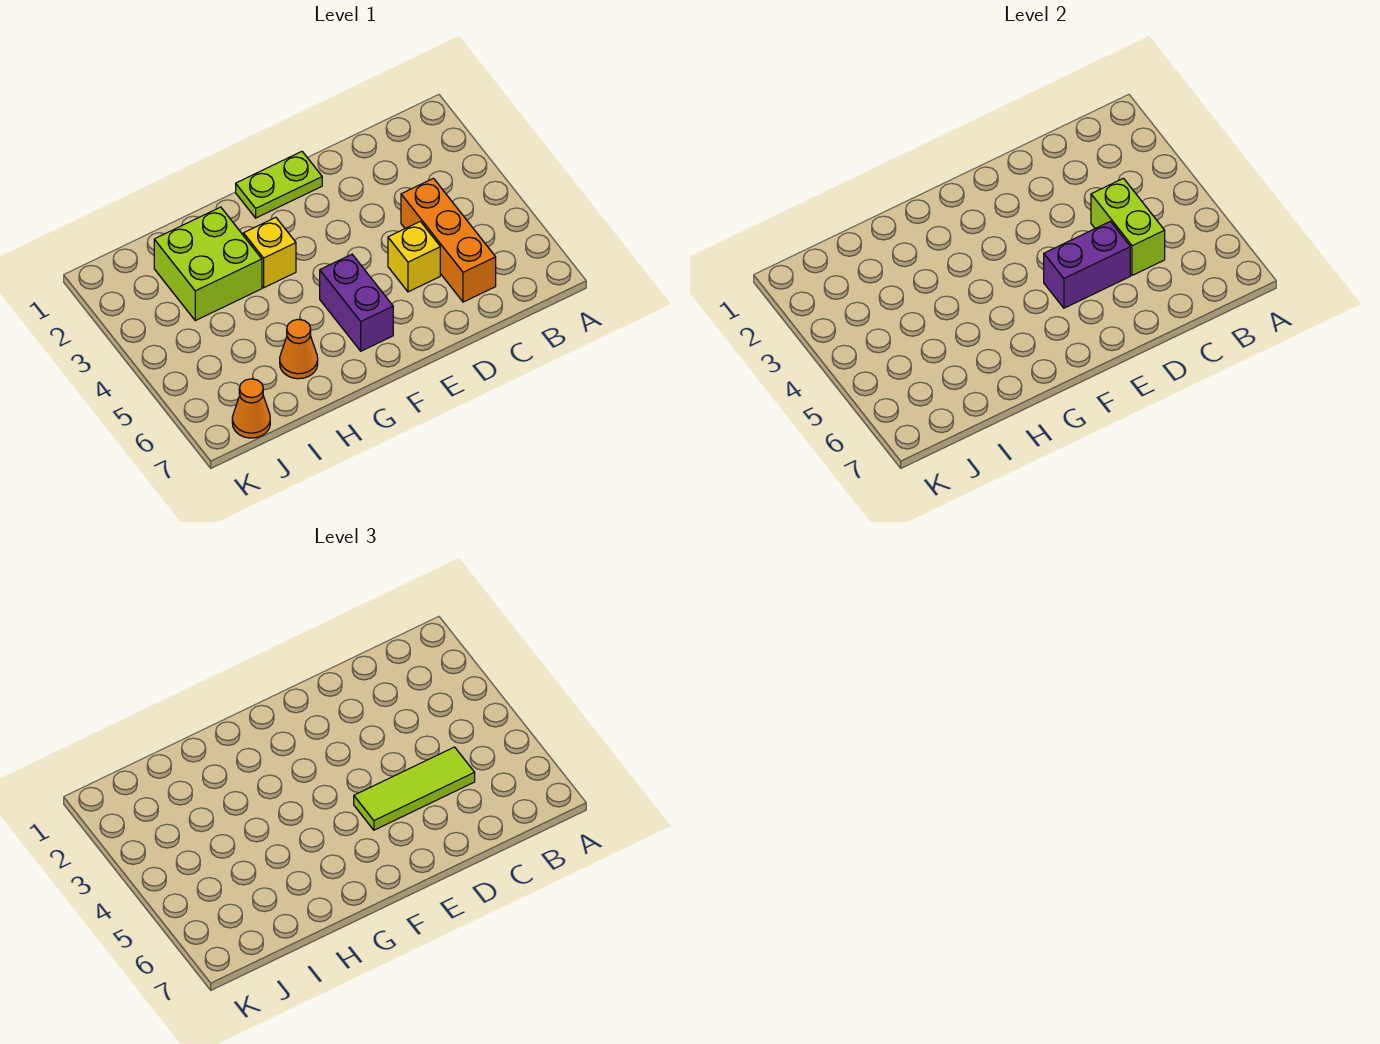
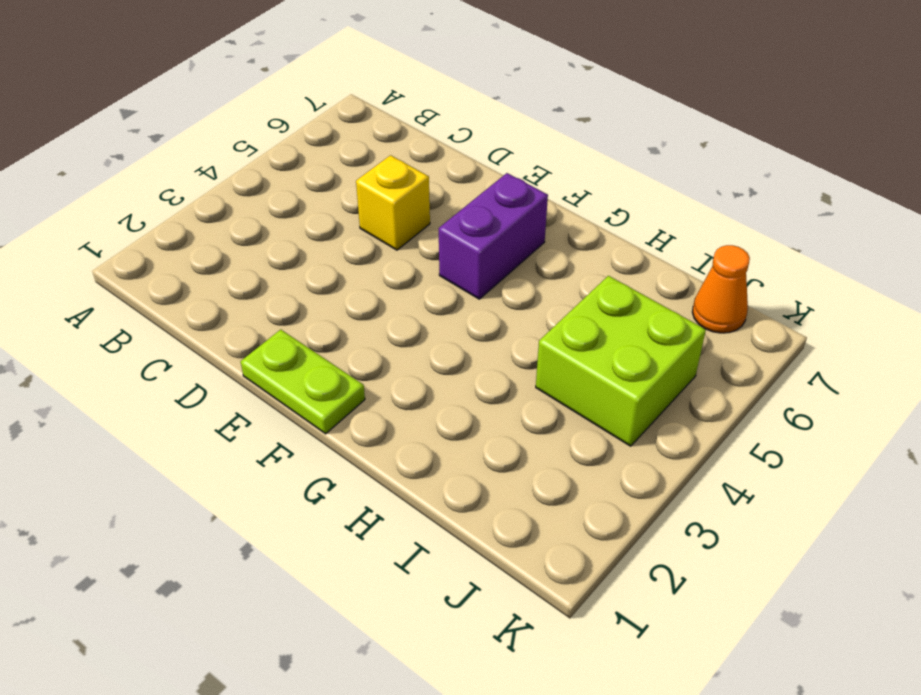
lime 2x2 brick [536,276,706,446] -> lime 2x2 brick moved to [154,207,262,321]
none -> orange 1x3 brick [401,178,496,302]
none -> yellow 1x1 brick [243,217,296,288]

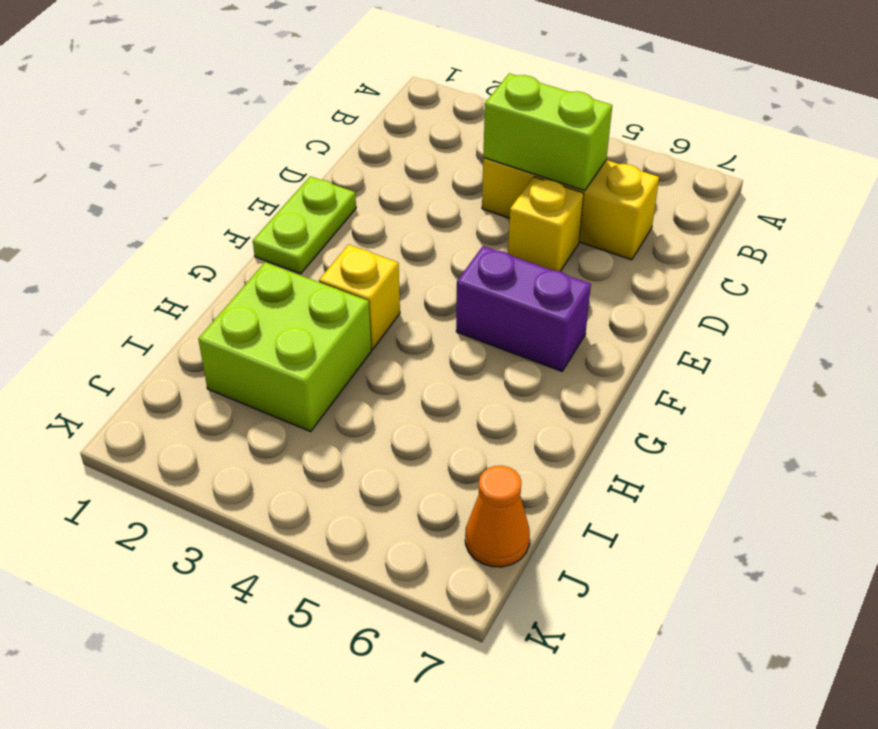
yellow 1x3 brick [482,158,659,260] -> orange 1x3 brick [401,178,496,302]
none -> orange 1x1 cone [280,319,318,379]
none -> purple 1x2 brick [1044,221,1130,308]

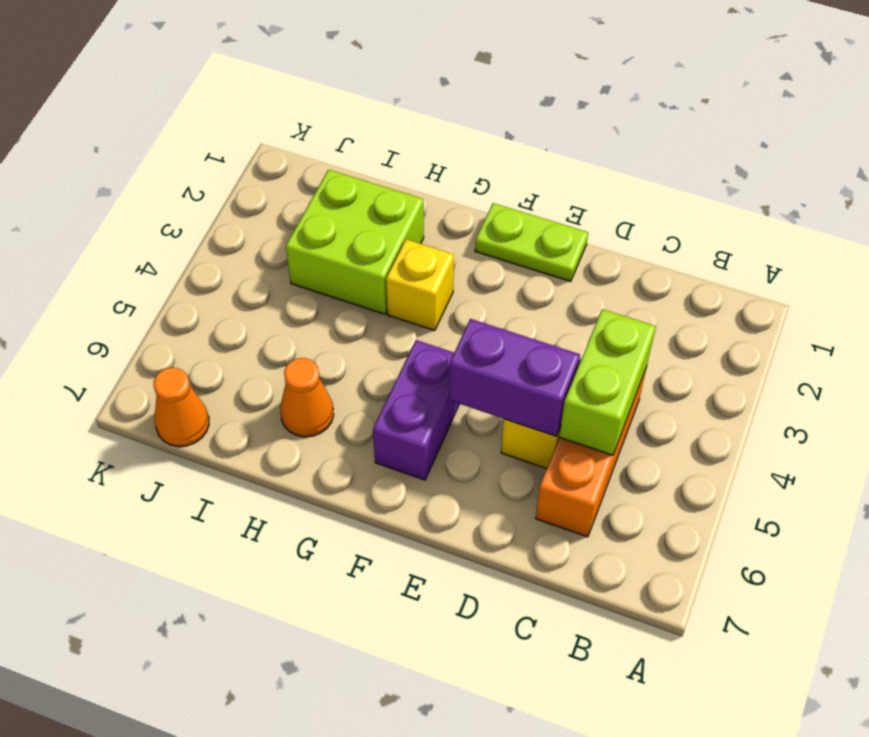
none -> lime 1x3 tile [354,747,475,830]

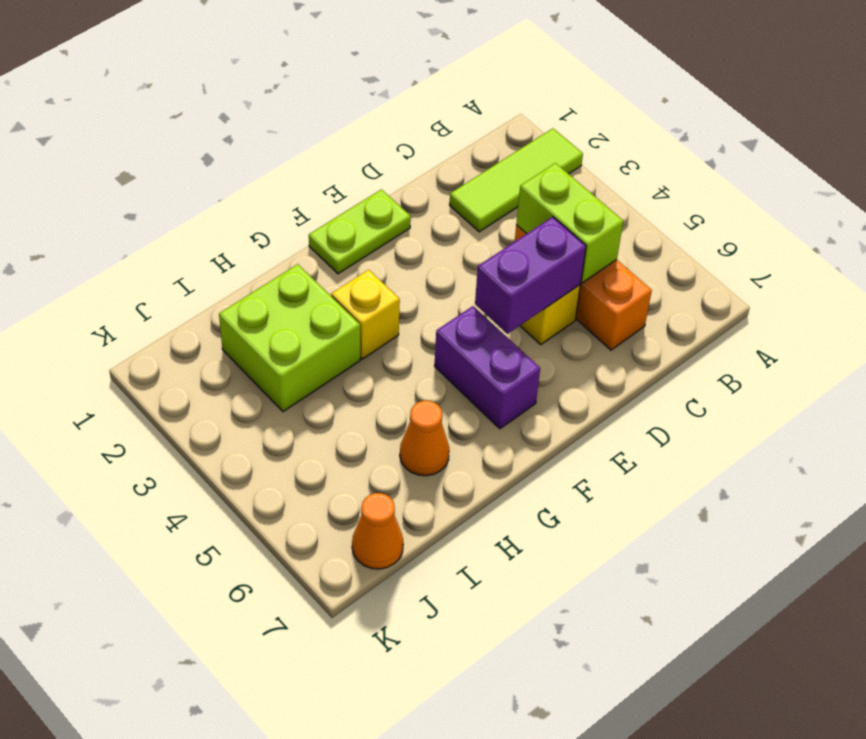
lime 1x3 tile [450,128,583,232] -> lime 1x3 tile moved to [354,747,475,830]

